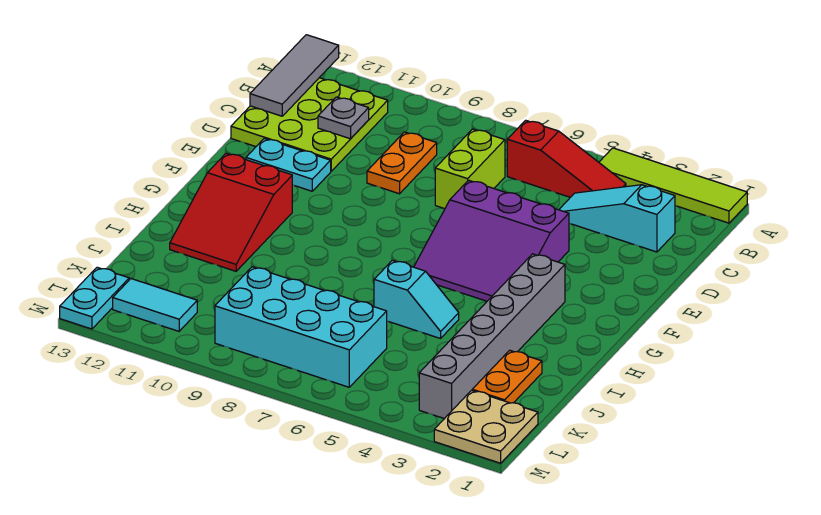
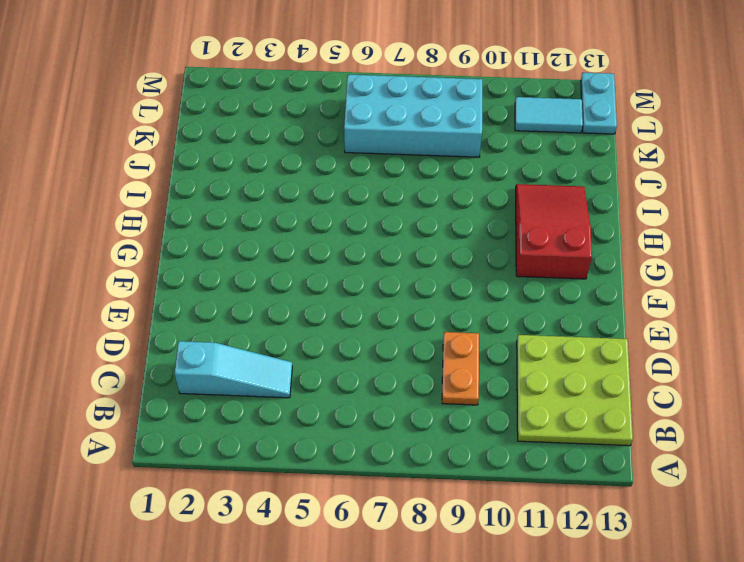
none -> lime 1x4 tile [599,148,747,223]
none -> red 1x3 slope [507,120,626,197]
none -> lime 1x2 brick [435,129,505,209]

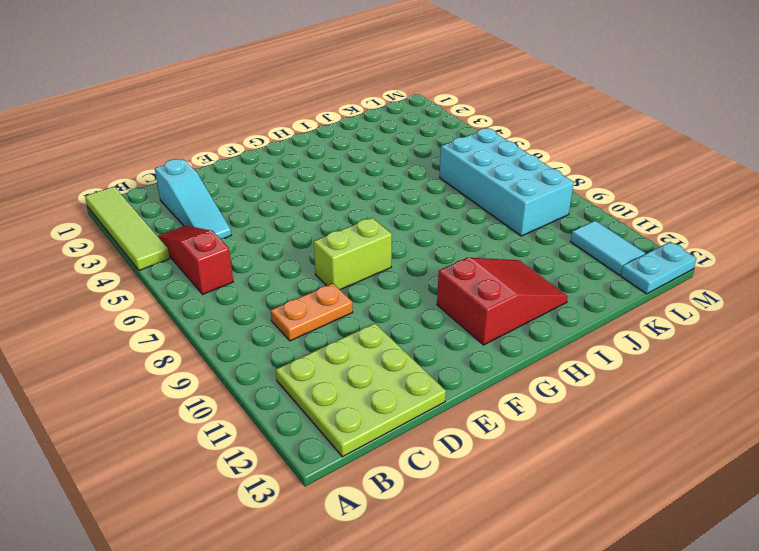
lime 1x2 brick [314,218,392,290] -> lime 1x2 brick moved to [435,129,505,209]
none -> purple 3x3 slope [414,180,569,301]
none -> cyan 1x2 plate [246,139,331,191]
none -> grey 1x6 brick [419,254,565,419]

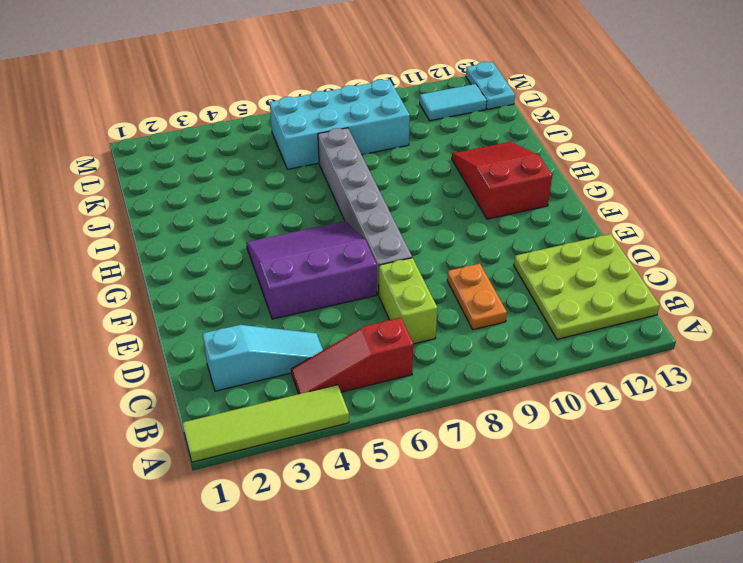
grey 1x6 brick [318,128,412,295] -> grey 1x6 brick moved to [419,254,565,419]
none -> cyan 1x2 plate [246,139,331,191]
none -> cyan 1x2 slope [374,260,459,338]
none -> orange 1x2 plate [472,350,542,403]

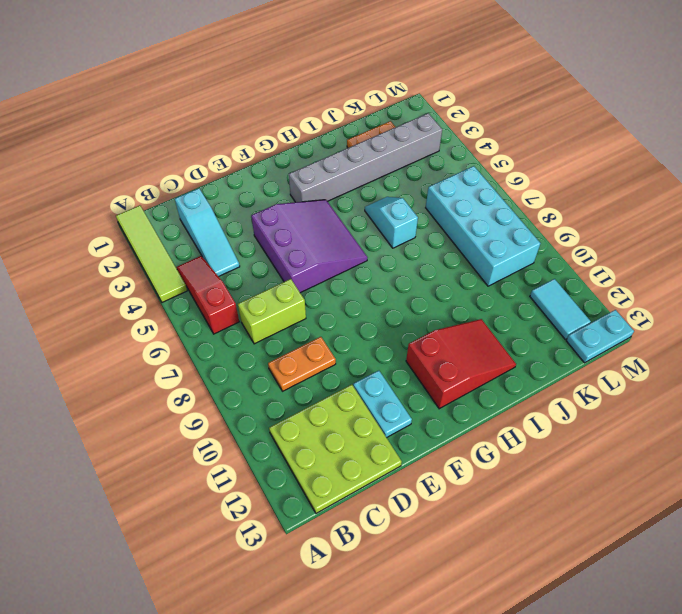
none -> tan 2x2 plate [434,390,538,463]
none -> grey 1x3 tile [250,35,339,116]
none -> grey 1x1 plate [318,97,369,139]

